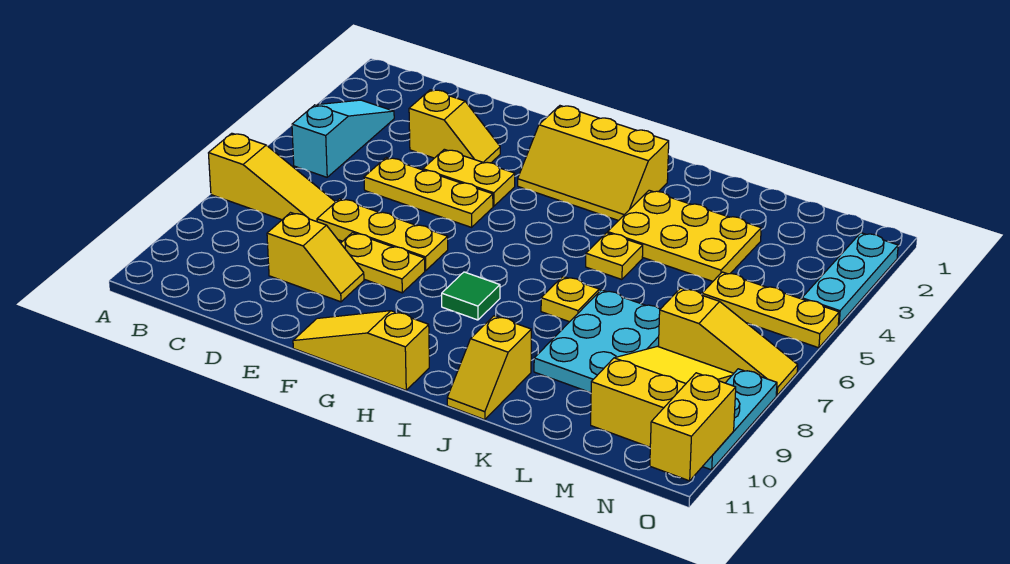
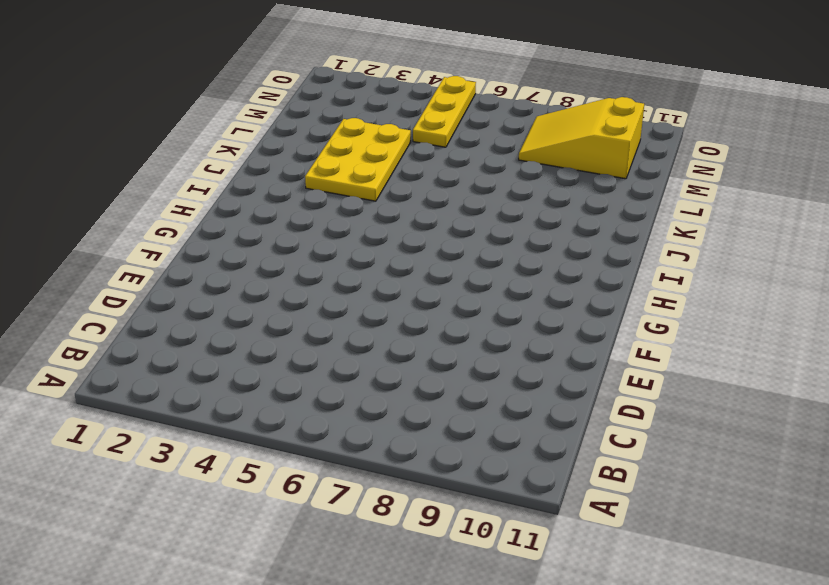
none -> yellow 1x3 slope [209,133,335,222]
none -> cyan 1x3 slope [292,100,394,177]
none -> yellow 1x2 slope [409,90,500,163]

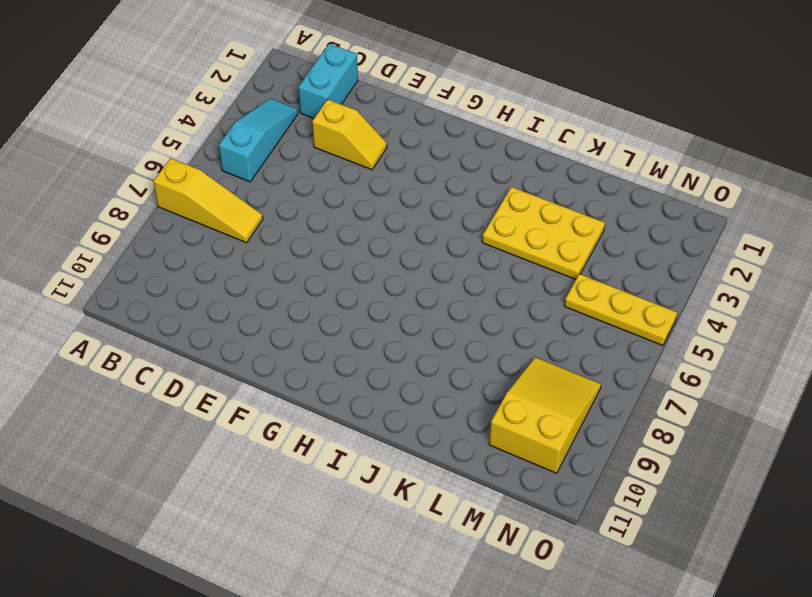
cyan 1x2 brick [298,44,358,118] -> none
none -> yellow 1x3 plate [364,158,493,227]
none -> yellow 1x3 plate [317,199,448,271]
none -> yellow 1x2 slope [267,213,364,302]

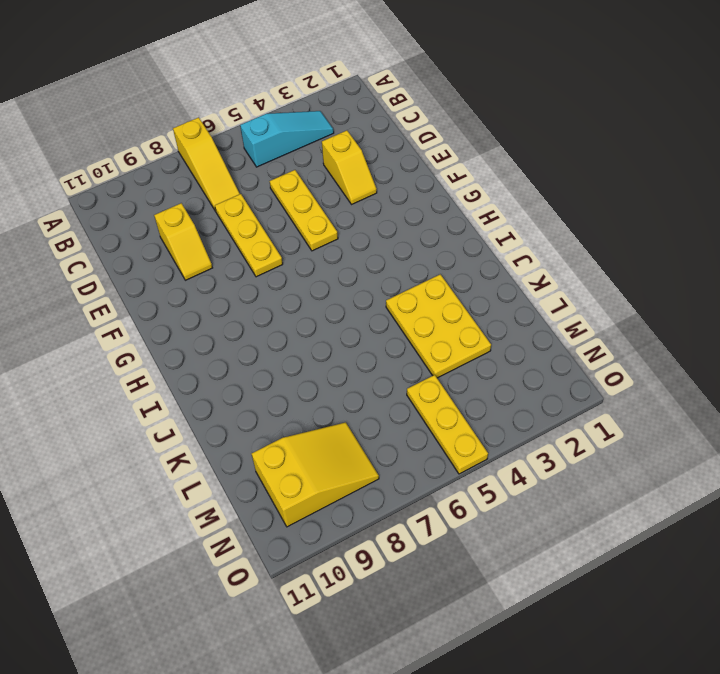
none -> yellow 1x2 plate [423,149,515,206]
none -> yellow 1x2 plate [341,233,425,293]
none -> yellow 1x3 slope [293,311,429,390]

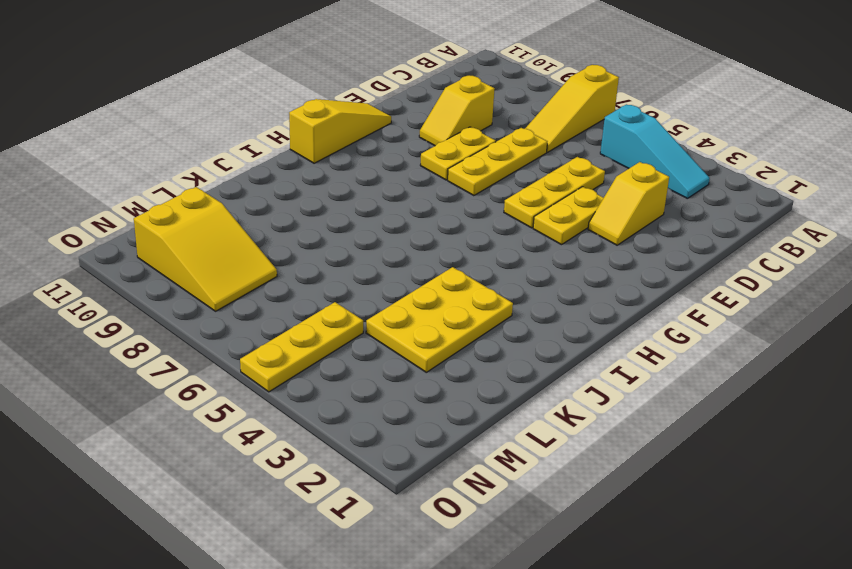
none -> yellow 2x3 slope [518,106,669,221]
none -> green 1x1 tile [442,272,500,320]
none -> yellow 1x1 plate [586,233,643,280]

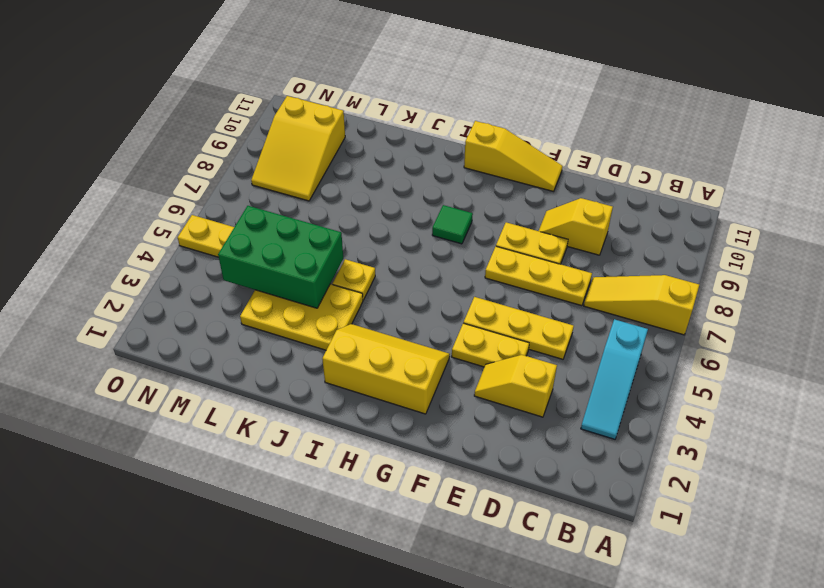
green 2x3 brick [218,206,343,308] -> none
none -> yellow 1x1 plate [541,277,599,322]
none -> yellow 1x2 slope [447,316,531,420]
none -> cyan 2x3 plate [534,290,660,393]

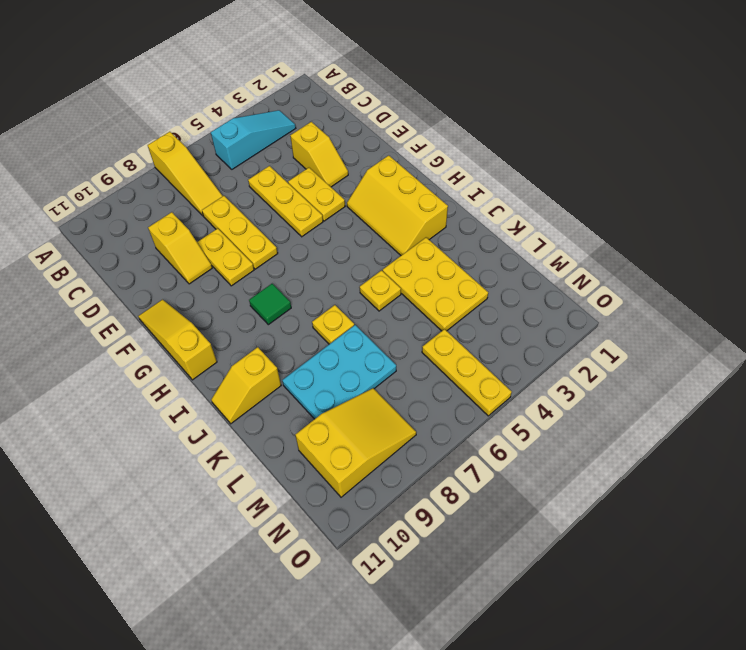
none -> yellow 1x3 slope [658,288,798,395]
none -> cyan 1x3 plate [802,233,898,325]
none -> cyan 1x3 plate [703,369,777,470]

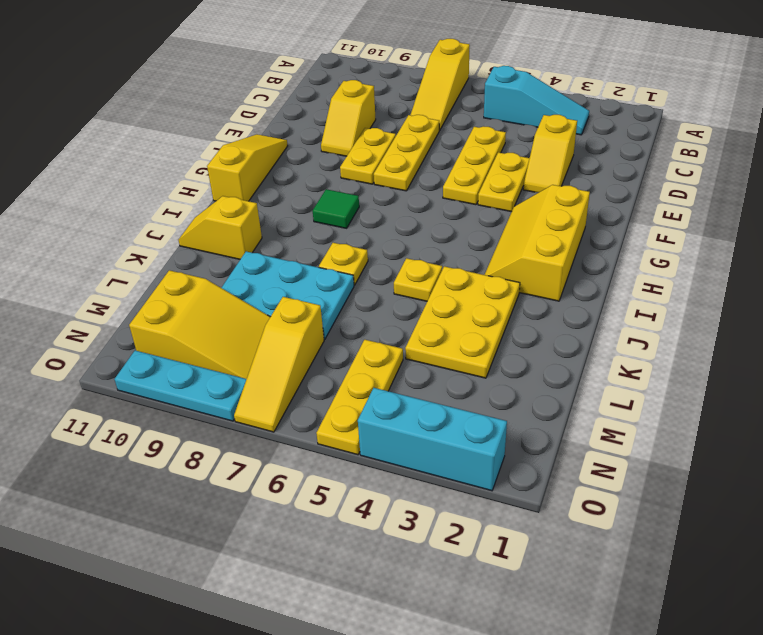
cyan 1x3 brick [358,388,507,491] -> cyan 1x3 plate [802,233,898,325]
none -> yellow 1x2 brick [650,373,736,481]

